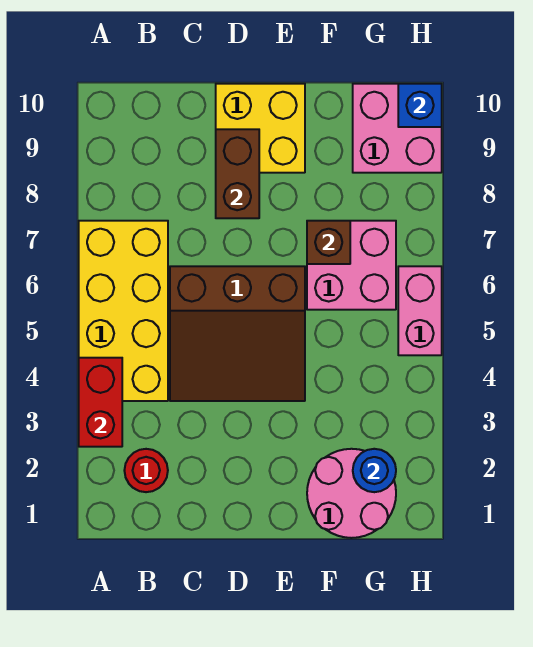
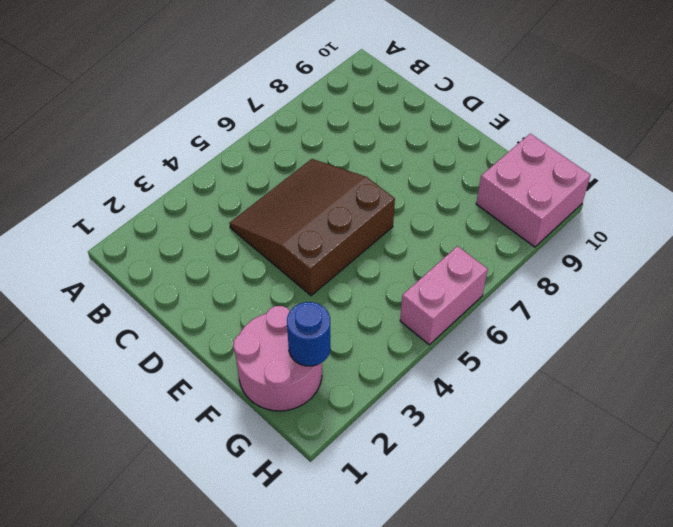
brown 3x3 slope [230,159,395,296] -> brown 3x3 slope turned to [170,266,305,401]
none -> yellow 2x4 brick [79,221,168,401]
none -> red 1x1 round brick [124,449,168,492]
none -> yellow 2x2 brick [216,84,305,173]

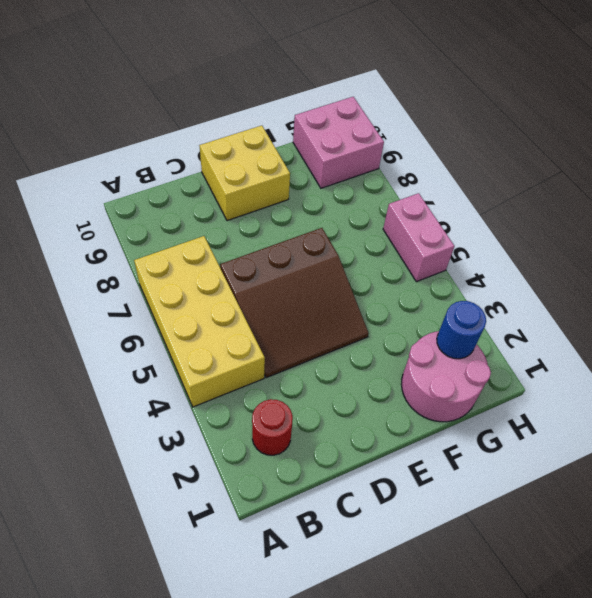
none -> pink 2x2 brick [307,221,396,310]
none -> red 1x2 brick [79,358,122,447]
none -> brown 1x2 brick [216,129,259,218]

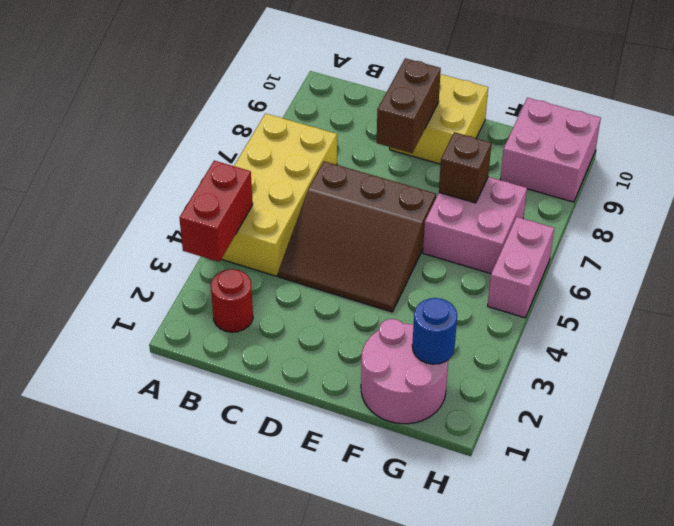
none -> blue 1x1 brick [398,84,442,127]

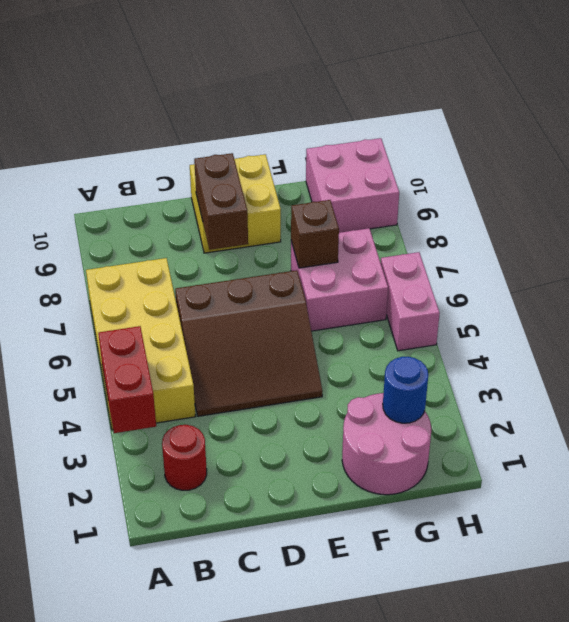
none -> blue 1x1 brick [398,84,442,127]

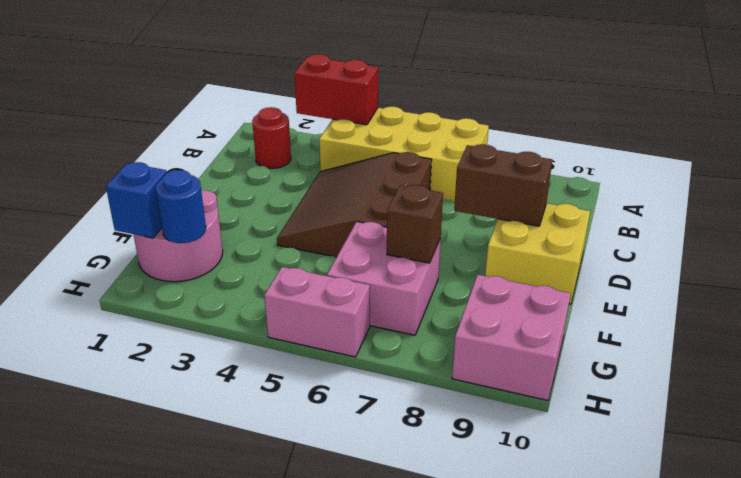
blue 1x1 brick [106,162,167,238] -> blue 1x1 brick moved to [398,84,442,127]

